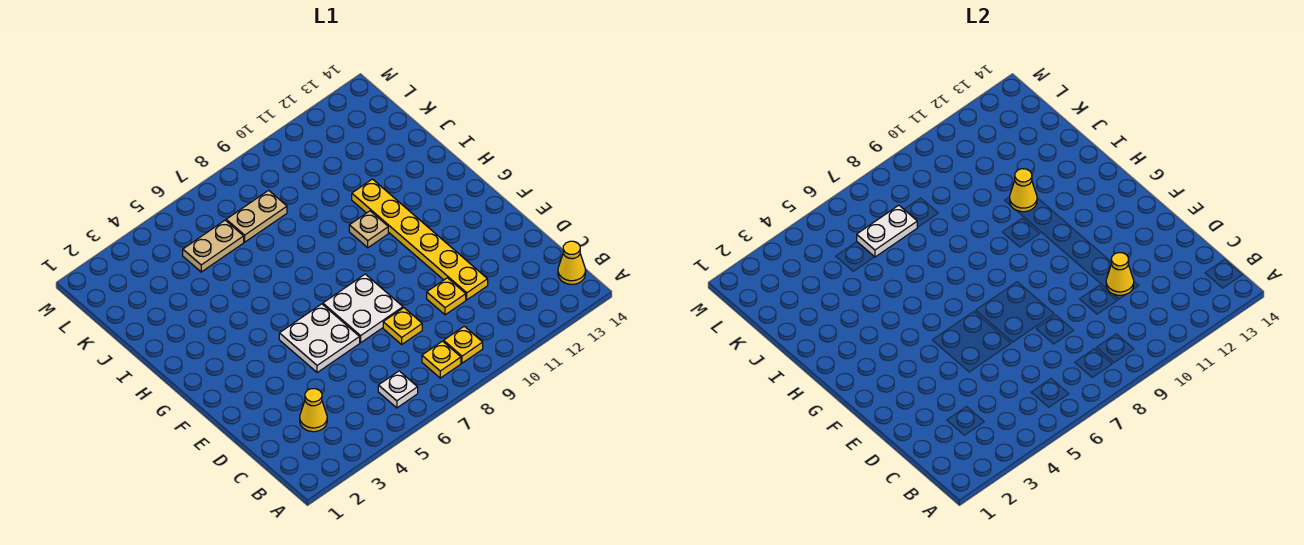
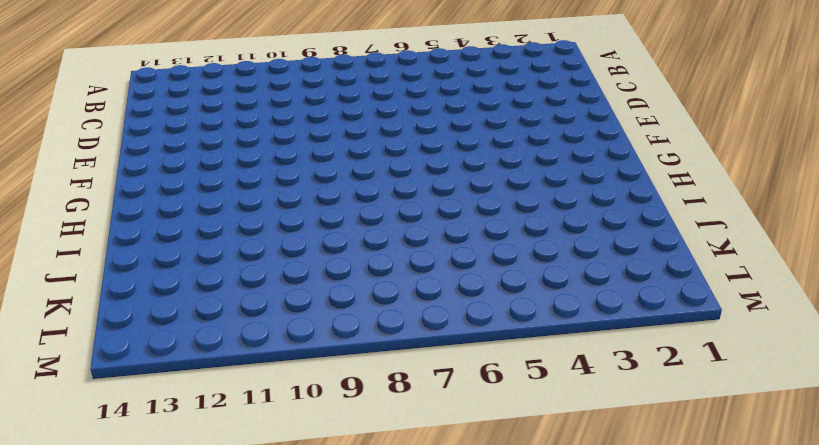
none -> white 1x1 plate [378,371,418,408]
none -> yellow 1x1 plate [422,341,461,378]
none -> yellow 1x1 plate [444,326,483,363]

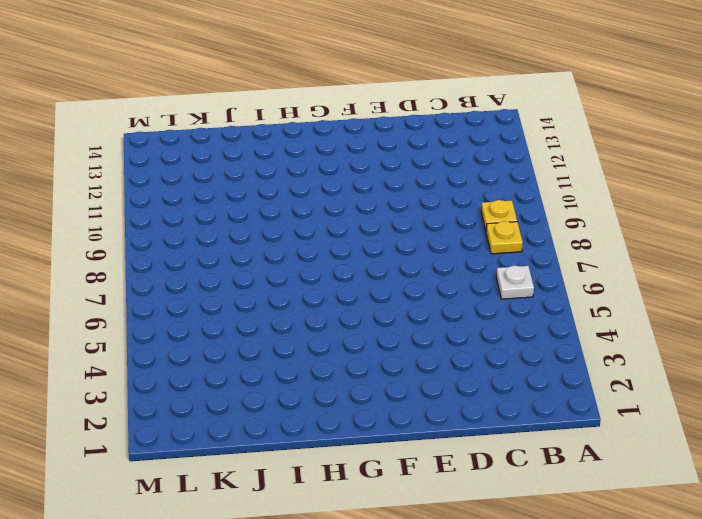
none -> yellow 1x1 cone [558,241,586,284]
none -> yellow 1x1 cone [300,389,327,432]
none -> yellow 1x1 plate [383,308,422,344]

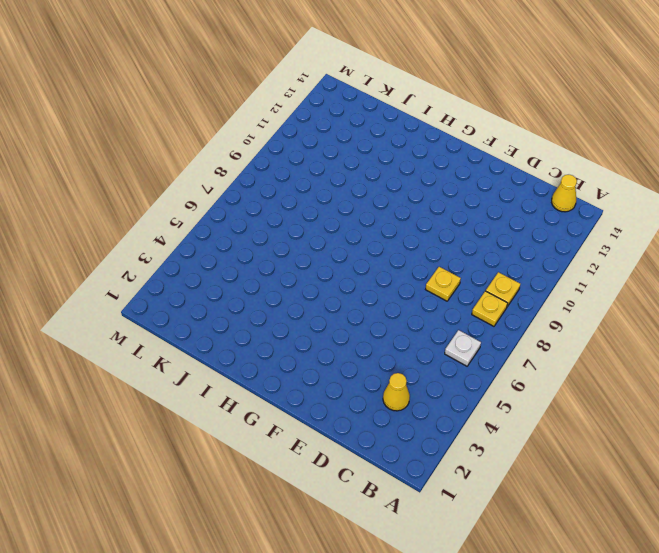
none -> yellow 1x1 plate [427,278,466,315]
none -> yellow 1x6 plate [352,179,488,300]
none -> white 2x2 plate [279,304,360,373]

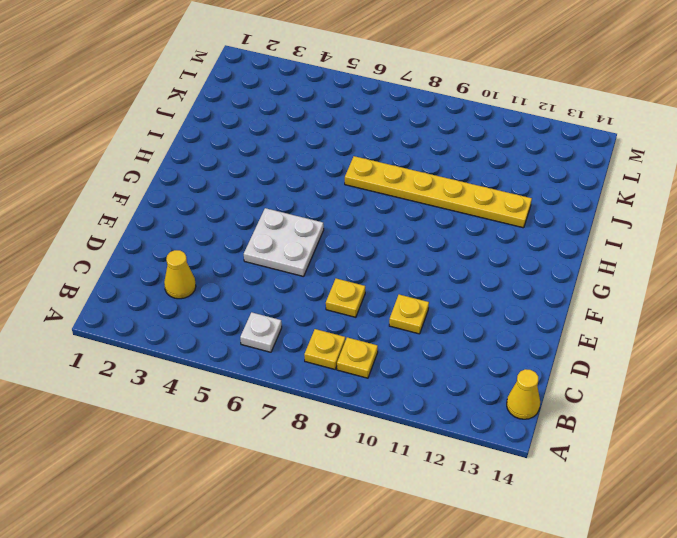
yellow 1x6 plate [345,156,532,228] -> yellow 1x6 plate turned to [352,179,488,300]
none -> white 2x2 plate [323,274,403,343]
none -> tan 1x1 plate [349,211,388,248]
none -> tan 1x2 plate [183,220,244,272]

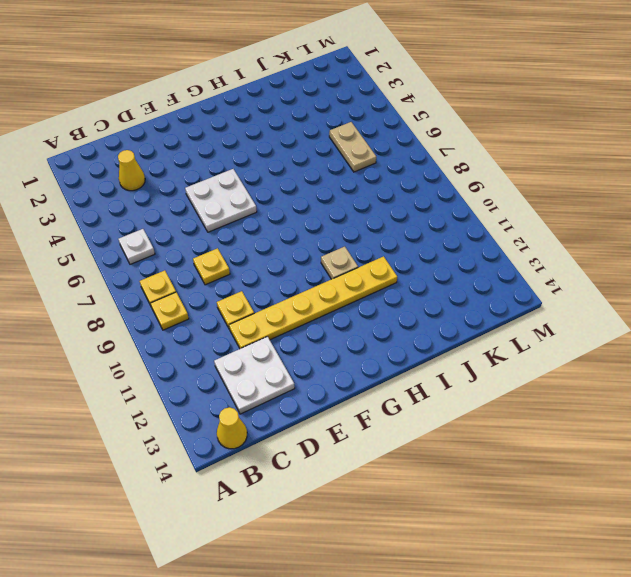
white 2x2 plate [214,337,295,414] -> white 2x2 plate moved to [323,274,403,343]
none -> tan 1x2 plate [226,190,287,242]
none -> yellow 1x1 cone [1106,253,1134,295]
none -> yellow 1x1 cone [1010,169,1037,212]

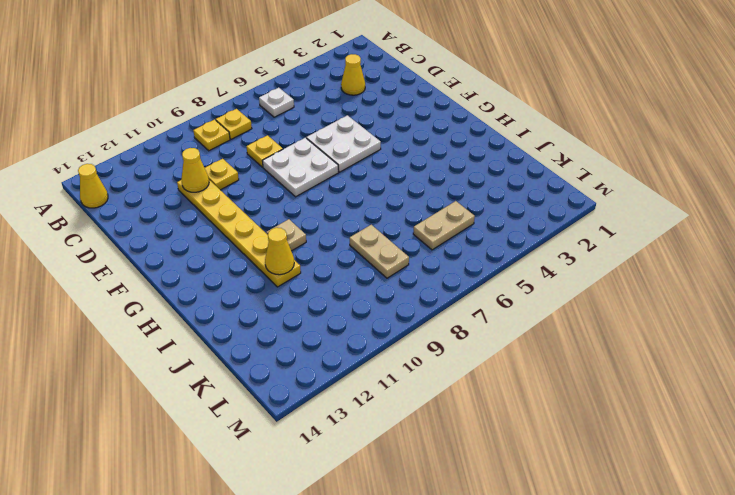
tan 1x2 plate [350,225,409,278] -> tan 1x2 plate turned to [226,190,287,242]
none -> white 1x2 plate [857,205,917,257]

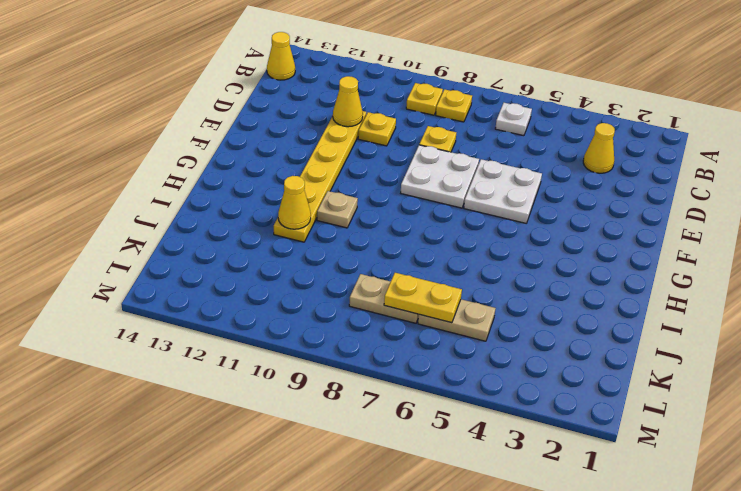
yellow 1x2 plate [384,273,462,323] -> white 1x2 plate [857,205,917,257]

